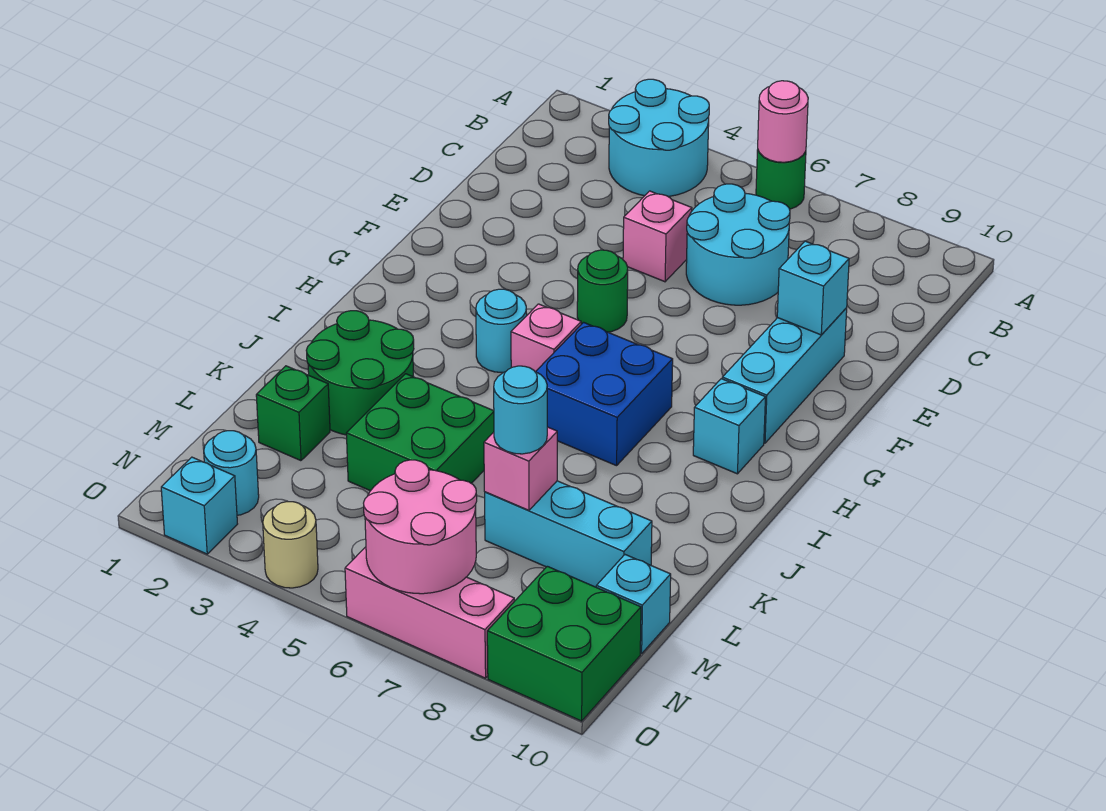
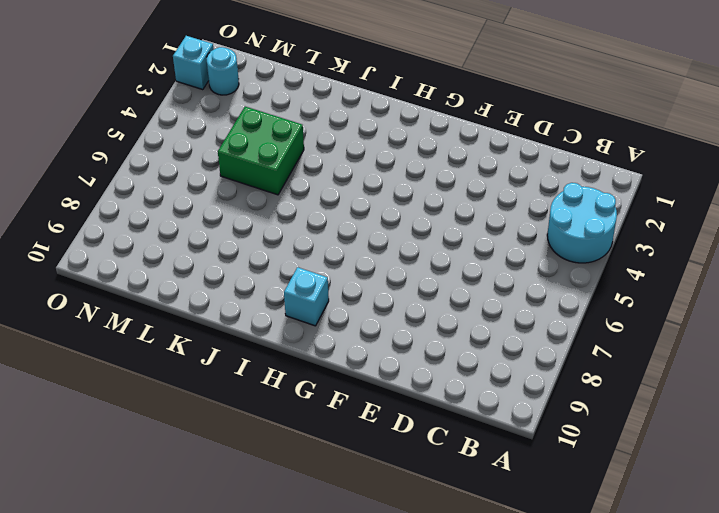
none -> green 1x1 round brick [756,150,806,209]
none -> cyan 2x2 round brick [686,184,790,305]
none -> pink 1x1 brick [623,191,692,282]

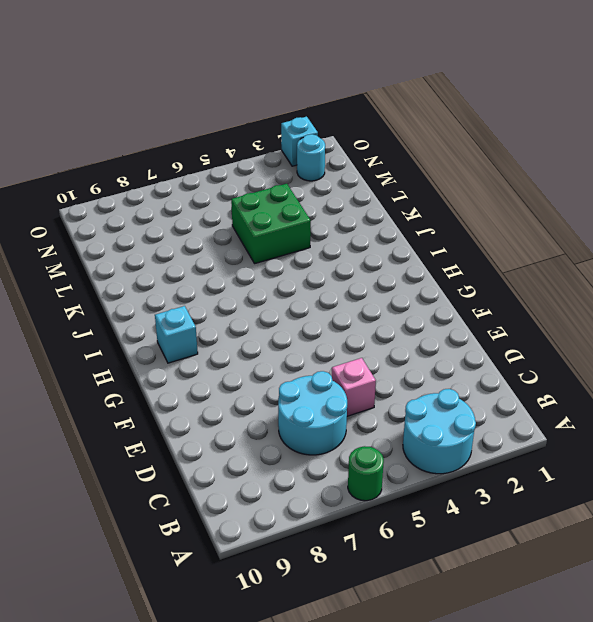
none -> cyan 1x3 brick [722,308,847,443]
none -> green 1x1 round brick [577,250,628,332]
none -> cyan 1x1 round brick [476,289,527,372]

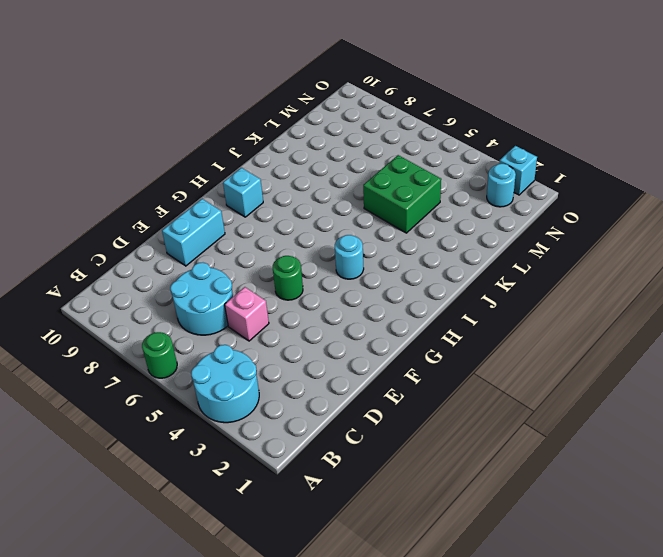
cyan 1x2 brick [162,199,225,266] -> cyan 1x3 brick [722,308,847,443]
none -> pink 1x1 brick [511,304,581,372]
none -> blue 2x2 brick [536,322,673,466]
none -> green 2x2 round brick [306,311,414,435]

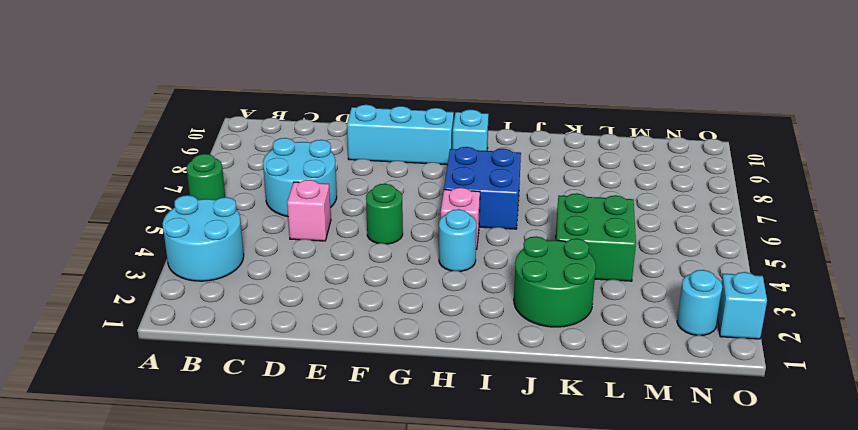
none -> green 1x1 brick [256,366,330,461]
none -> cyan 1x3 brick [485,481,652,587]
none -> cyan 1x1 brick [596,555,671,654]

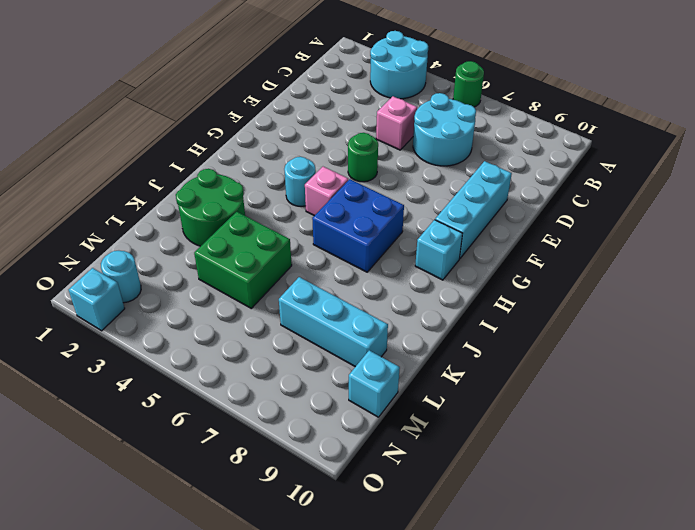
none -> green 1x1 brick [256,366,330,461]
none -> green 2x2 brick [487,566,641,721]
none -> tan 1x1 round brick [263,501,318,588]

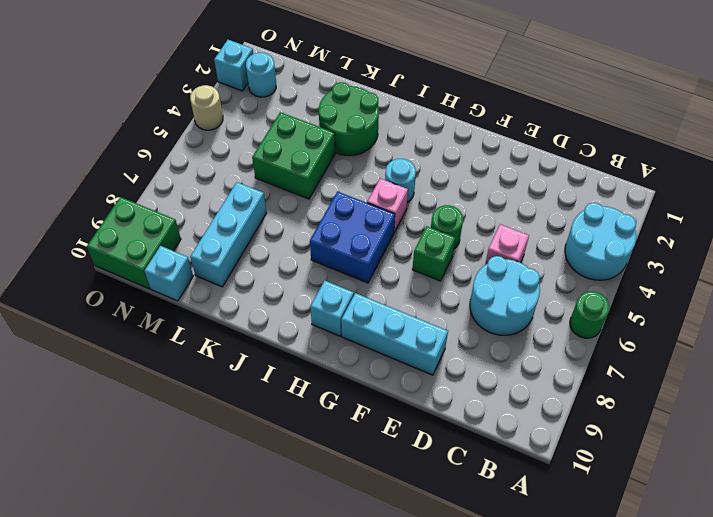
green 1x1 brick [412,226,455,281] -> green 1x1 brick moved to [256,366,330,461]
none -> pink 1x3 brick [345,547,514,678]
none -> pink 1x1 round brick [758,81,808,162]
none -> cyan 1x1 brick [777,241,849,335]

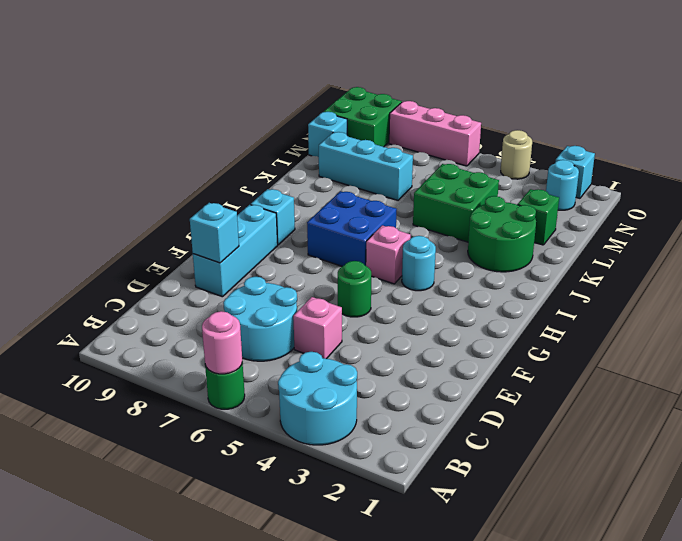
none -> pink 1x1 brick [484,427,557,510]
none -> pink 2x2 round brick [364,460,477,594]
none -> cyan 1x1 round brick [494,366,547,454]

